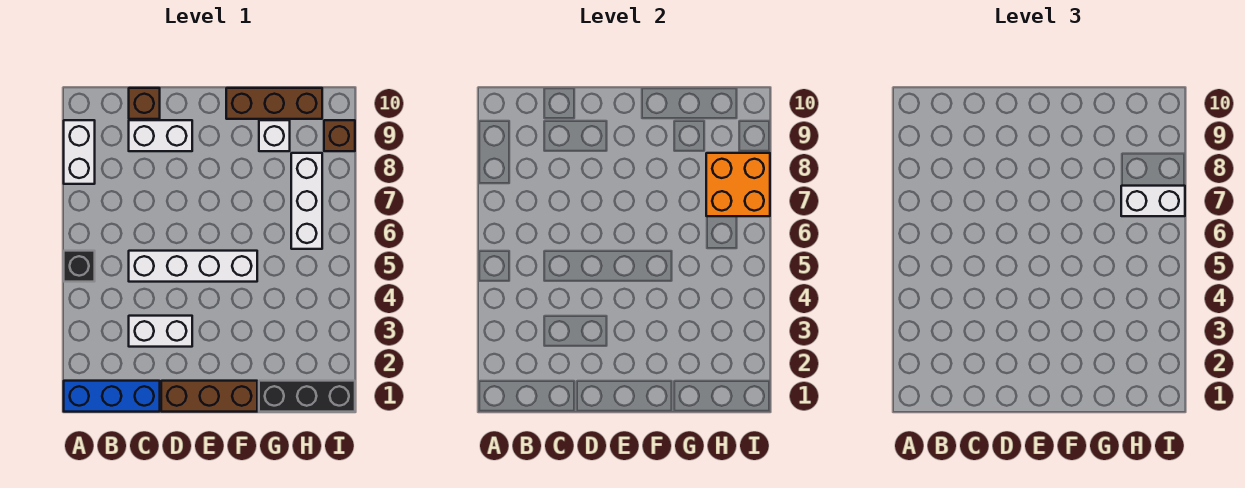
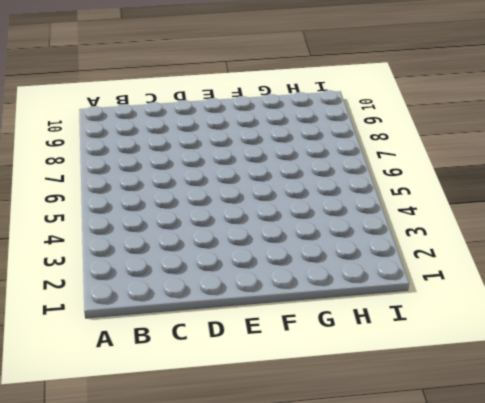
none -> blue 1x3 brick [64,381,160,412]
none -> black 1x1 brick [64,251,95,282]
none -> white 1x2 brick [64,120,95,184]

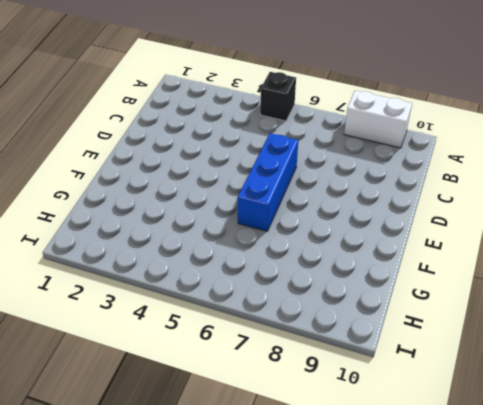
blue 1x3 brick [238,133,298,231] -> blue 1x3 brick moved to [64,381,160,412]
none -> white 1x2 brick [129,316,192,347]
none -> white 1x4 brick [129,251,257,282]
none -> white 1x2 brick [129,120,192,151]

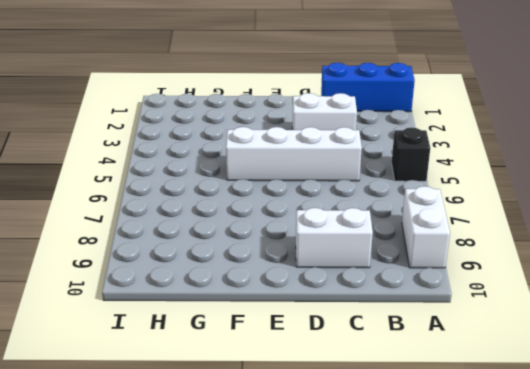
none -> brown 1x1 brick [129,88,160,119]
none -> brown 1x3 brick [161,381,257,412]
none -> brown 1x3 brick [226,88,322,119]

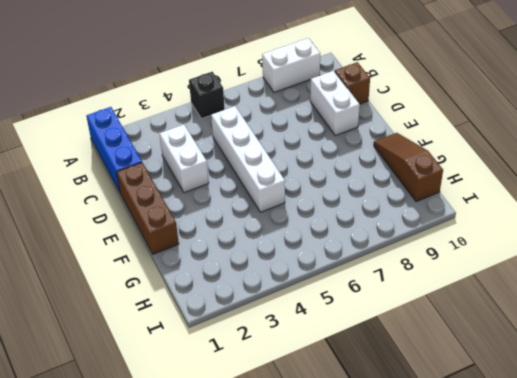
brown 1x3 slope [374,133,443,202] -> brown 1x3 brick [226,88,322,119]
none -> black 1x3 brick [259,381,355,412]
none -> white 1x1 brick [259,120,290,151]
none -> white 1x3 brick [291,153,322,249]

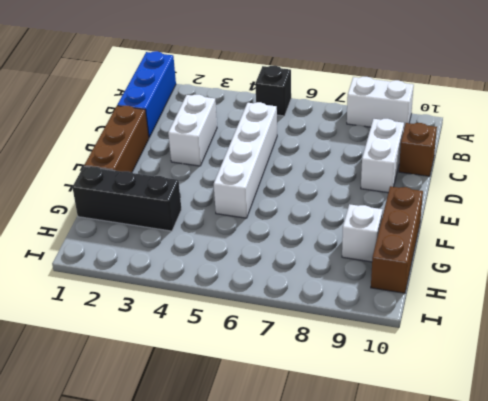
black 1x3 brick [72,166,181,231] -> black 1x3 brick turned to [259,381,355,412]
none -> white 1x3 brick [291,153,322,249]
none -> brown 1x1 brick [324,120,355,151]
none -> orange 2x2 brick [706,153,770,216]

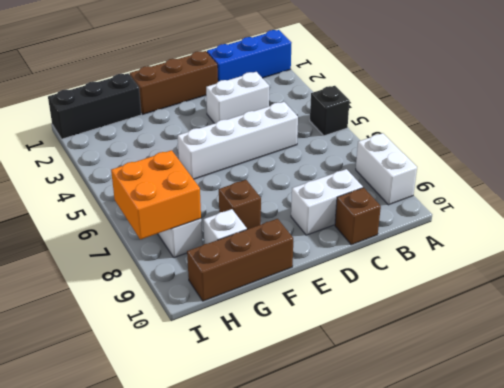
brown 1x1 brick [219,180,261,229] -> brown 1x1 brick moved to [324,120,355,151]
none -> white 1x2 brick [1121,186,1185,216]

